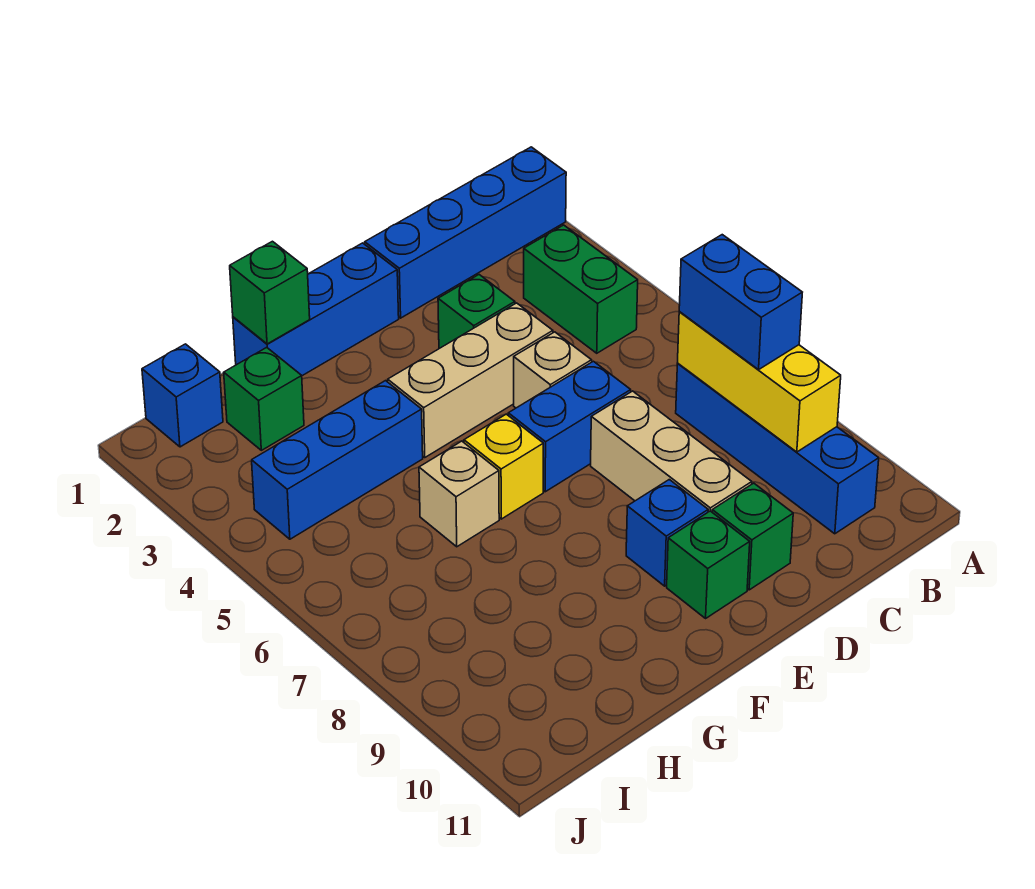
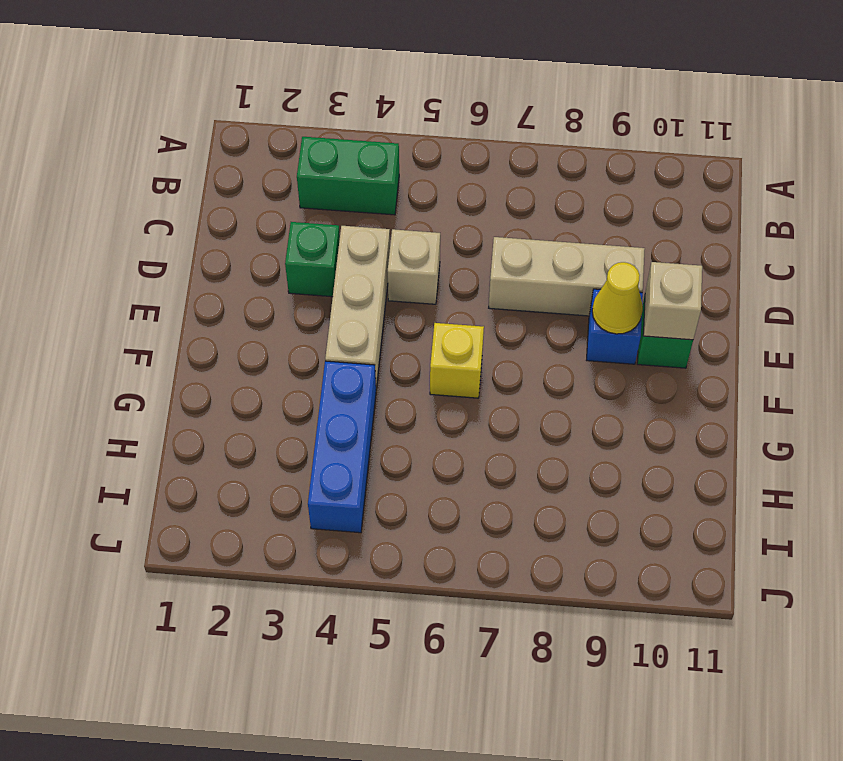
yellow 1x1 cone [592,262,643,334] -> none
tan 1x1 brick [643,262,702,340] -> tan 1x1 brick moved to [419,441,499,547]
none -> blue 1x4 brick [365,147,566,318]
none -> blue 1x4 brick [676,364,879,534]
none -> blue 1x2 brick [508,361,631,492]

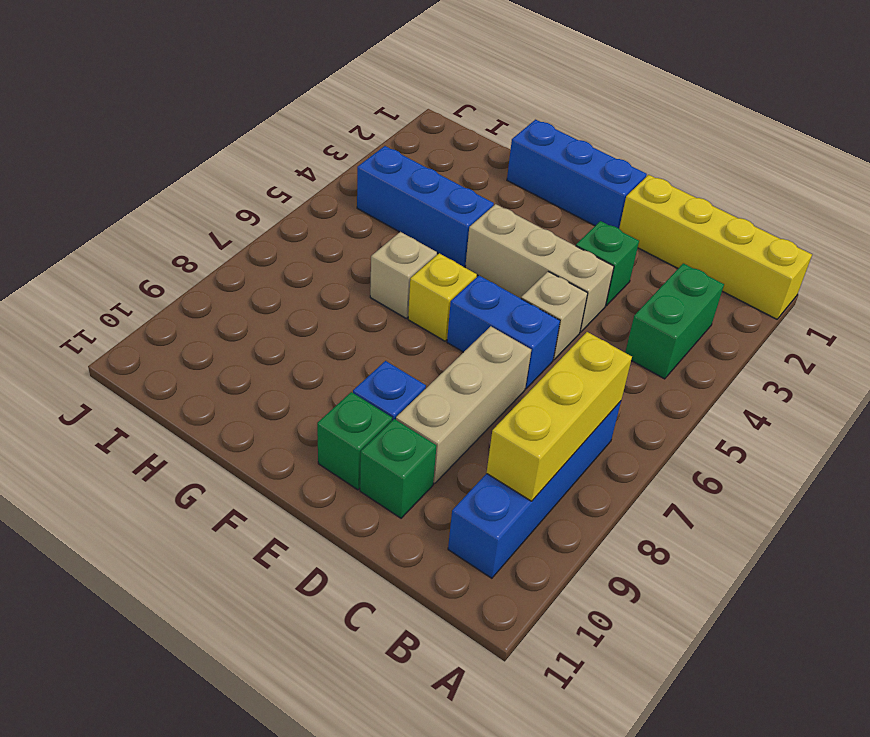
yellow 1x4 brick [619,175,812,319] -> blue 1x4 brick [365,147,566,318]
none -> green 1x1 brick [224,347,304,450]
none -> blue 1x1 brick [142,344,223,447]
none -> green 1x1 brick [230,241,310,344]

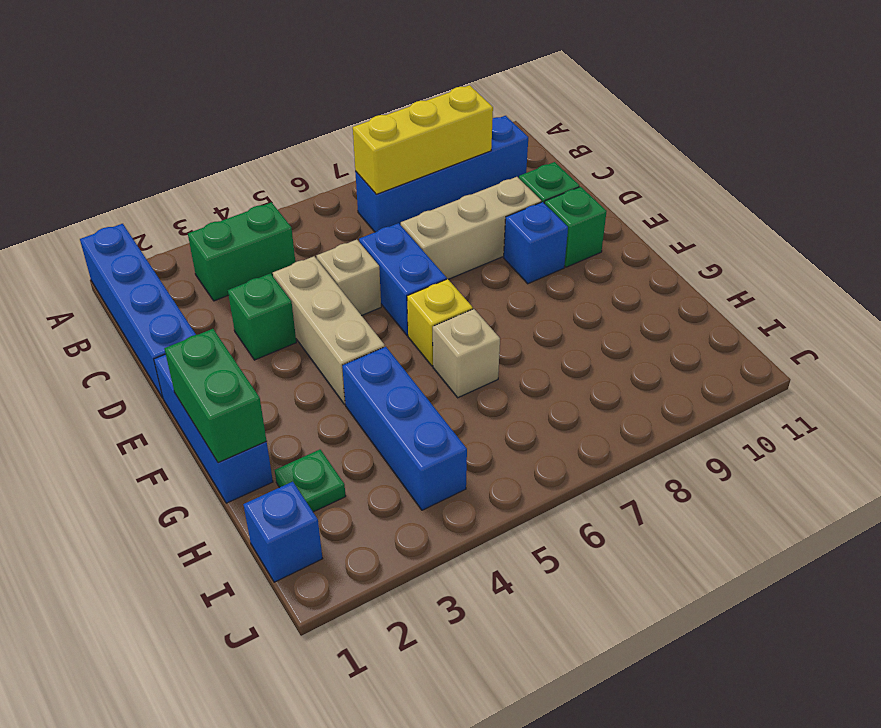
green 1x2 brick [164,329,266,463] -> green 1x1 brick [230,241,310,344]
green 1x1 plate [275,450,346,512] -> green 1x1 brick [224,347,304,450]
none -> blue 1x2 brick [679,235,802,370]

